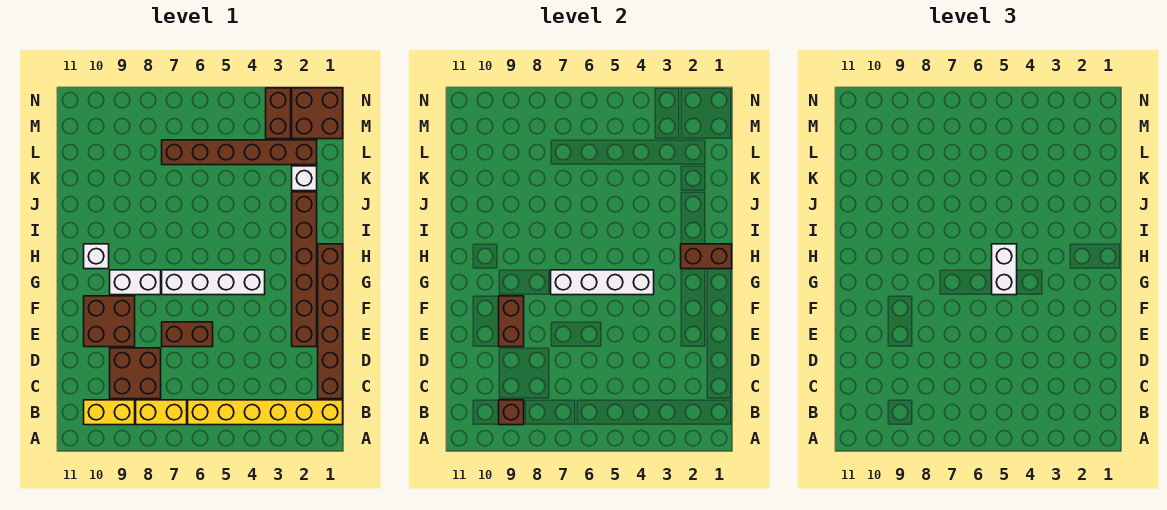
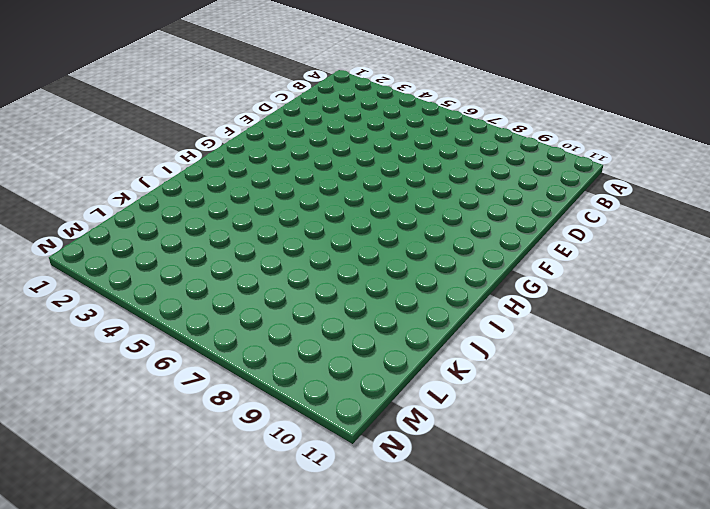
none -> yellow 1x6 brick [188,400,343,425]
none -> yellow 1x2 brick [136,400,187,425]
none -> yellow 1x2 brick [84,400,135,425]

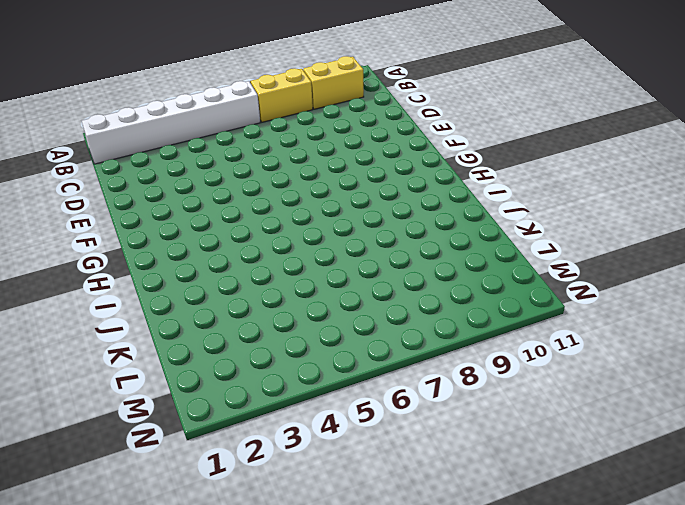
white 1x6 brick [82,81,260,164] -> yellow 1x6 brick [188,400,343,425]
none -> brown 1x6 brick [318,244,343,399]
none -> brown 2x2 brick [110,348,161,399]
none -> brown 1x6 brick [292,192,317,347]

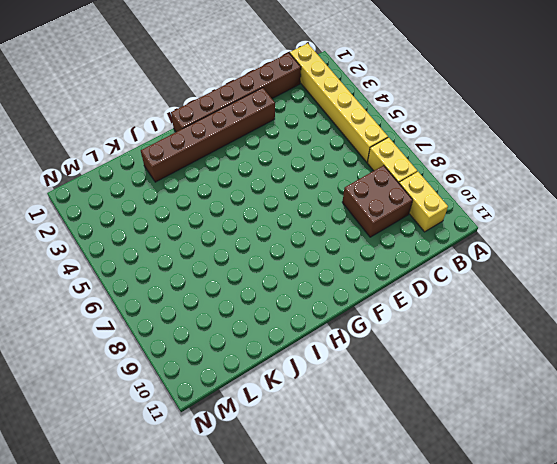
none -> brown 1x2 brick [162,322,213,347]
none -> brown 2x2 brick [84,296,135,347]
none -> white 1x4 brick [162,270,265,295]

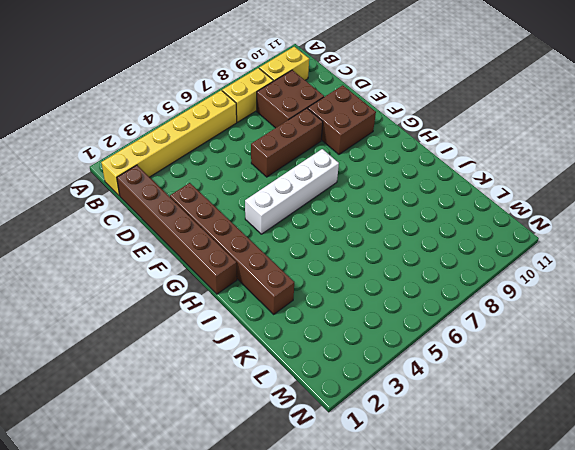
brown 1x3 brick [251,108,323,177] -> brown 1x2 brick [162,322,213,347]
none -> white 1x2 brick [110,270,161,295]
none -> white 1x1 brick [84,244,109,269]
none -> white 1x1 brick [292,166,317,191]

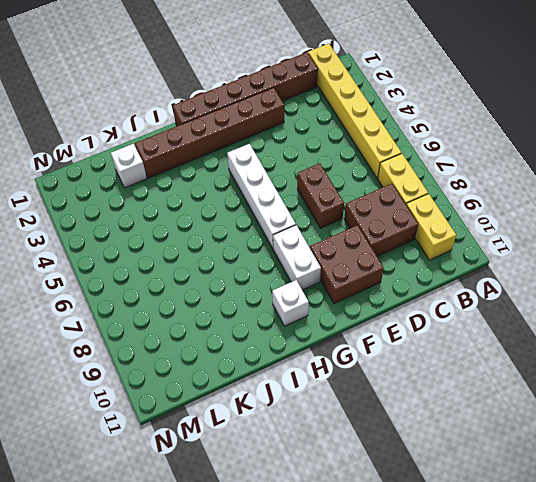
none -> brown 1x6 brick [162,140,317,165]
none -> brown 2x2 brick [292,88,343,139]
none -> brown 1x2 brick [266,88,291,139]

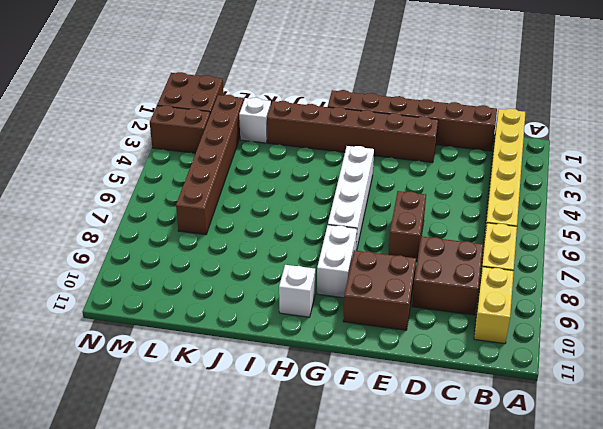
none -> brown 1x1 brick [499,400,524,425]
none -> brown 1x2 brick [499,296,524,347]
none -> white 1x4 brick [551,270,654,295]

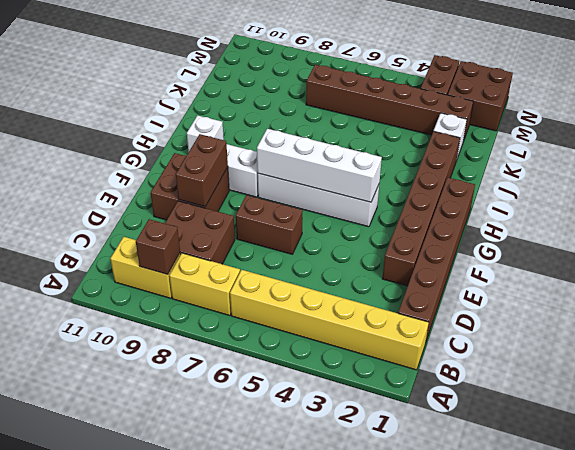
none -> brown 1x2 brick [681,244,732,269]
none -> white 1x2 brick [992,244,1017,295]

